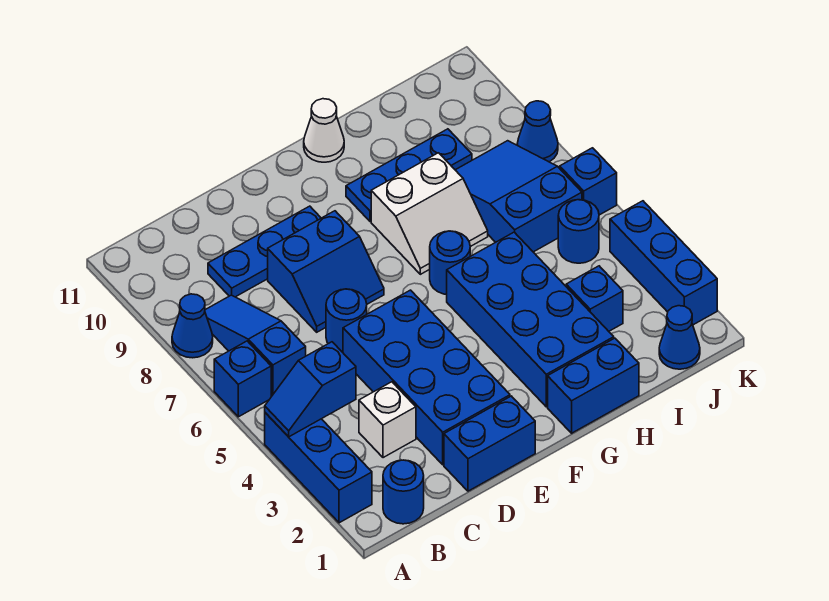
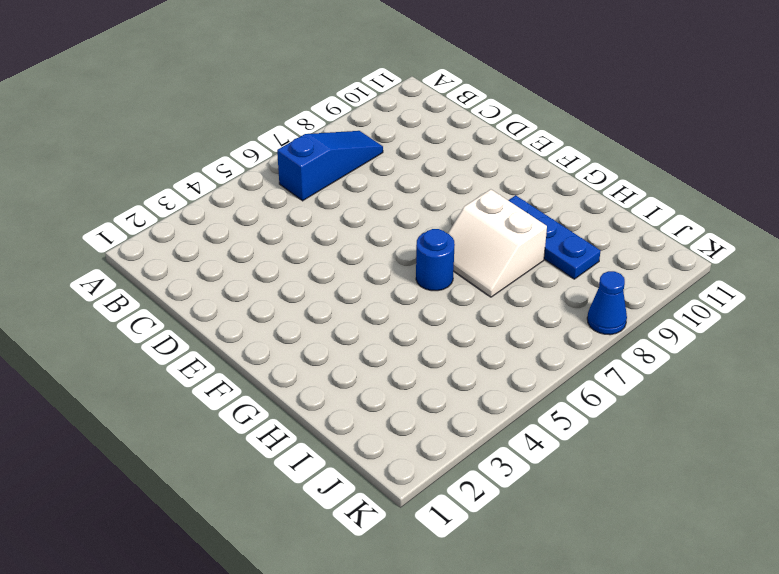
none -> blue 1x3 brick [265,413,372,523]
none -> blue 1x1 brick [214,341,271,417]
none -> blue 1x1 cone [172,294,213,358]

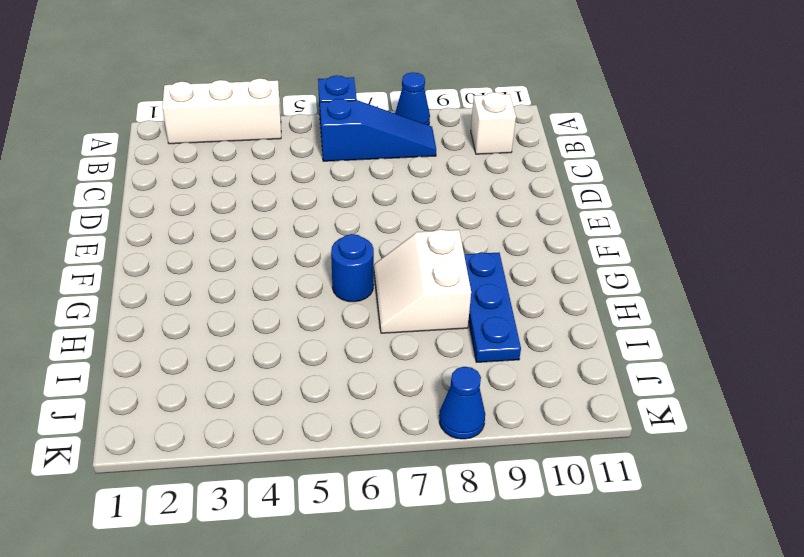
white 1x3 brick [162,79,281,144] -> blue 1x3 brick [265,413,372,523]
white 1x1 brick [471,92,516,154] -> white 1x1 brick moved to [359,382,416,458]
none -> blue 1x1 round brick [383,460,424,524]
none -> blue 1x3 plate [208,206,321,297]
none -> blue 1x2 brick [444,396,535,491]

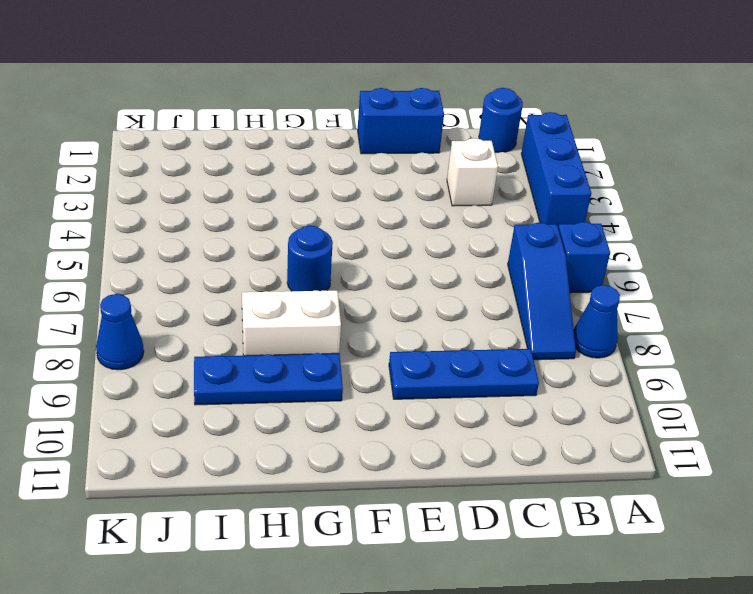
none -> blue 2x4 brick [343,290,510,465]
none -> blue 1x1 round brick [326,289,367,352]
none -> blue 2x2 slope [268,211,384,332]

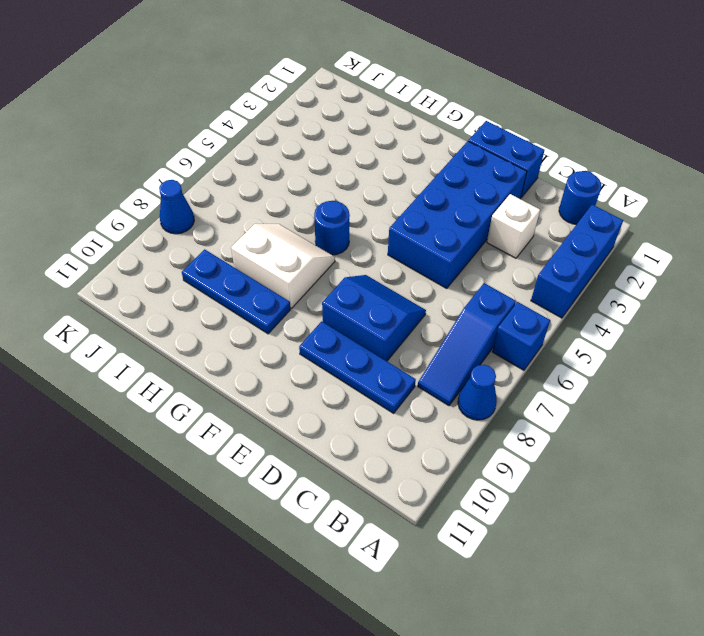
none -> blue 1x1 round brick [326,289,367,352]
none -> blue 1x2 brick [548,338,639,433]
none -> blue 2x4 brick [447,232,614,407]

